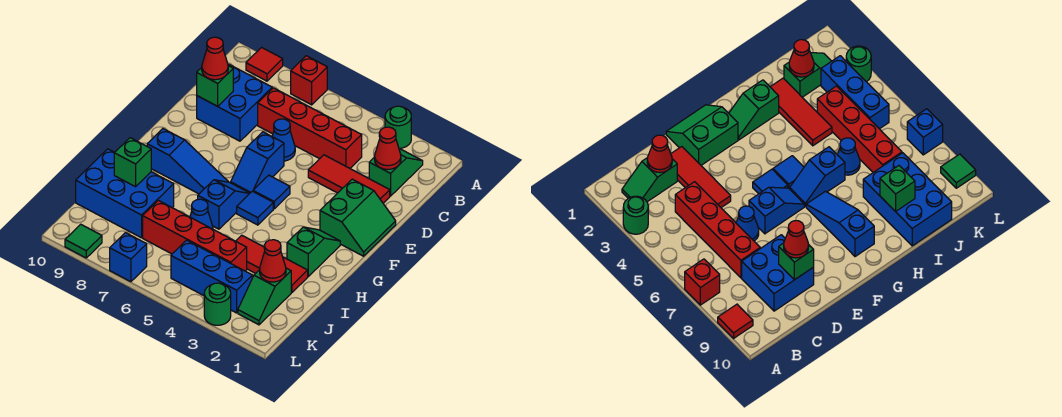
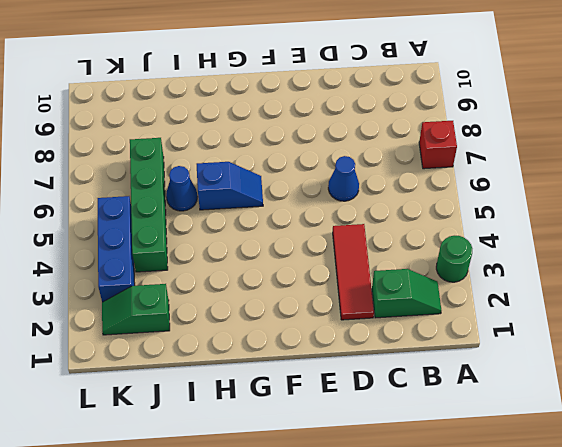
green 1x4 brick [130,138,168,272] -> red 1x4 brick [143,200,247,271]
none -> red 1x1 tile [246,47,283,81]
none -> red 1x4 brick [258,88,362,168]
none -> blue 2x2 brick [197,64,272,141]

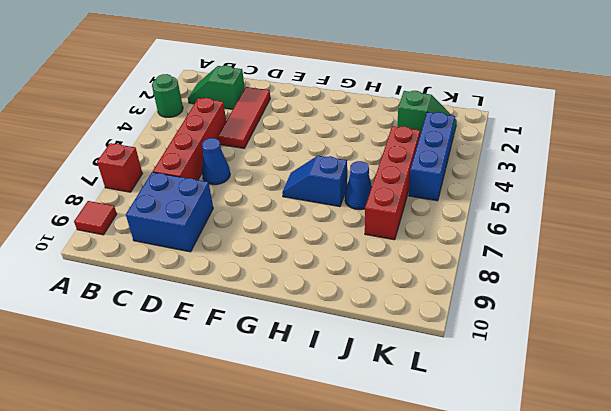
none -> green 2x2 slope [320,179,396,256]
none -> blue 1x2 slope [231,132,284,193]
none -> blue 1x1 tile [253,175,290,209]

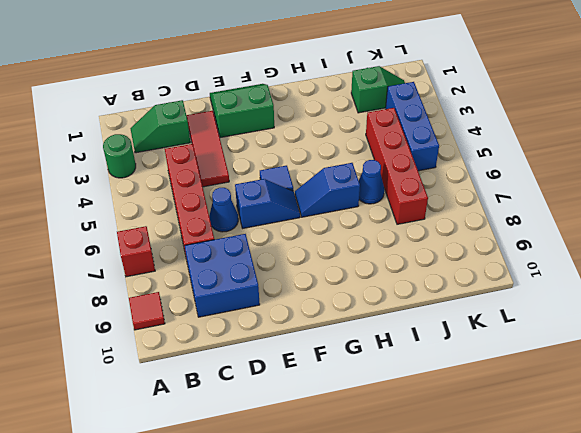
none -> green 1x2 slope [287,227,340,276]
none -> blue 1x1 tile [237,191,273,225]
none -> blue 1x3 slope [147,129,228,194]

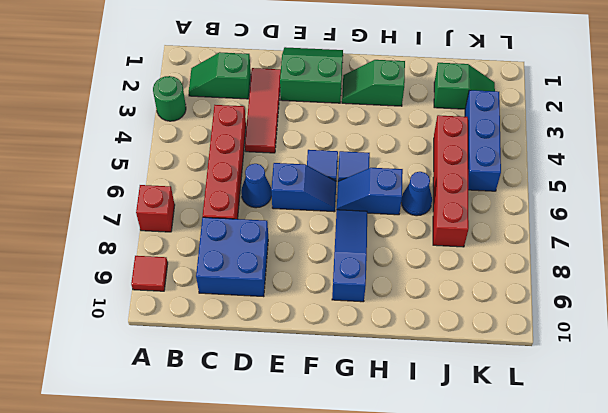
none -> red 1x3 tile [236,235,308,293]
none -> blue 2x3 brick [76,149,174,238]
none -> green 1x1 round brick [204,283,231,325]

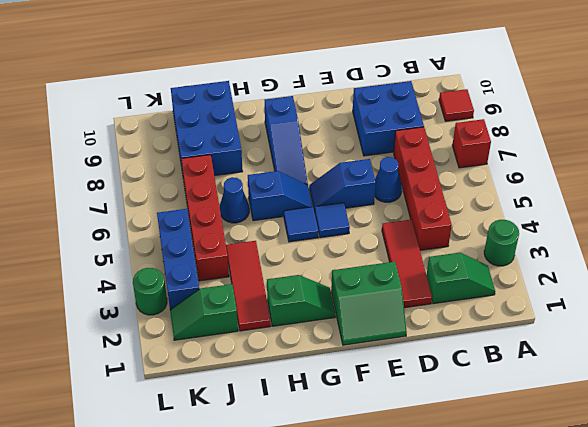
none -> blue 1x1 brick [110,233,147,282]
none -> green 1x1 tile [65,224,102,258]
none -> red 1x1 cone [375,127,401,169]

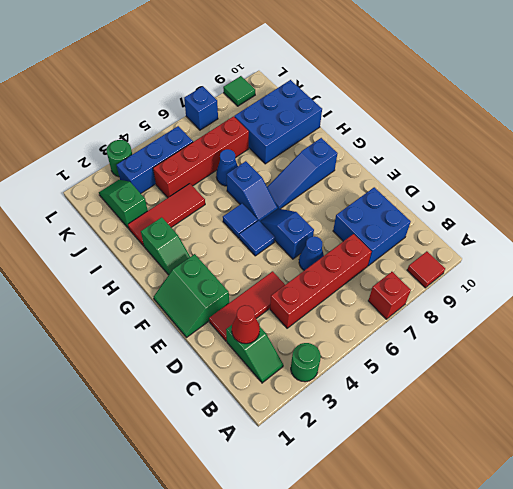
none -> green 1x1 brick [197,66,233,106]
none -> green 1x1 brick [114,138,151,187]
none -> red 1x1 cone [260,240,286,282]

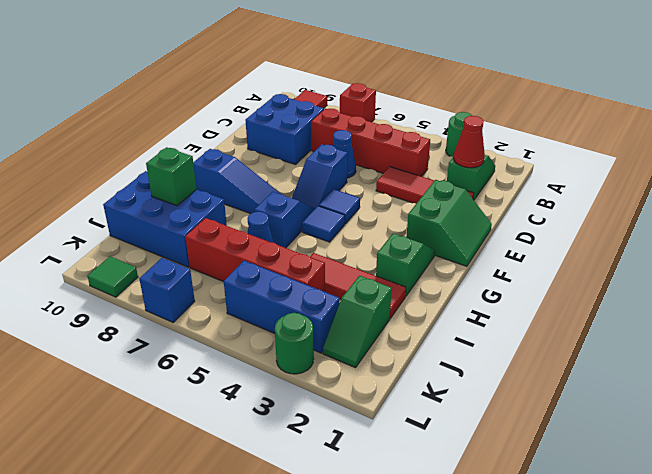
none -> green 1x1 brick [197,66,233,106]
none -> red 1x1 cone [260,240,286,282]
none -> red 1x1 cone [202,37,228,80]

